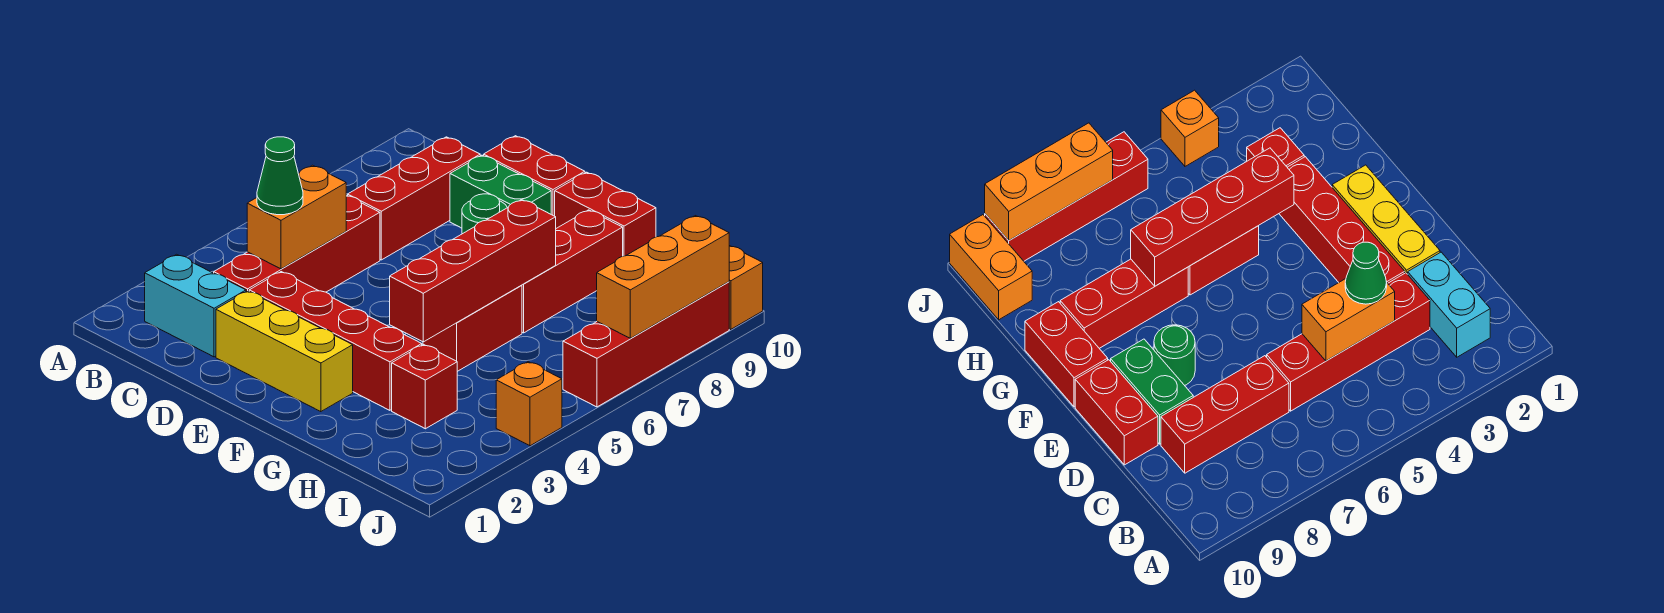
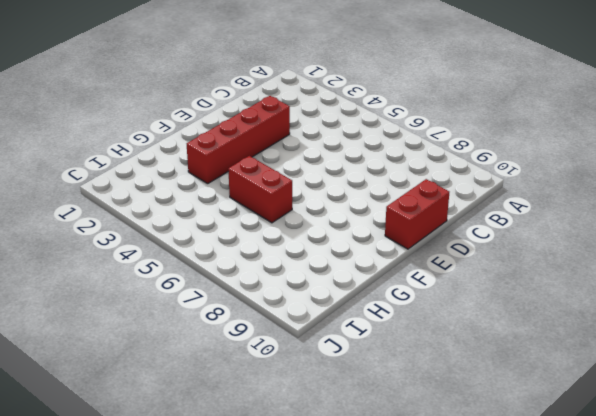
none -> cyan 1x2 brick [145,254,246,357]
none -> red 1x4 brick [214,195,380,292]
none -> red 1x3 brick [348,137,480,260]

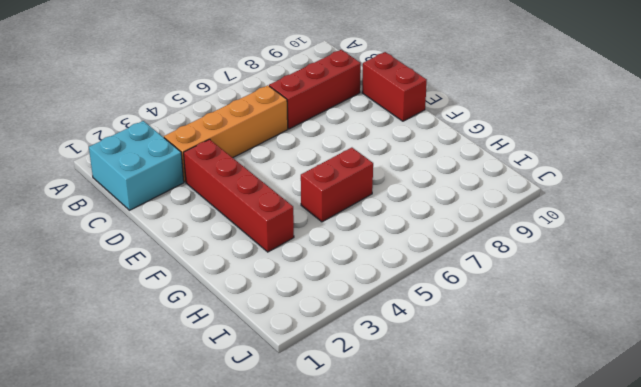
cyan 2x2 brick [89,121,184,210] -> cyan 1x2 brick [145,254,246,357]
orange 1x4 brick [164,85,288,182] -> red 1x4 brick [214,195,380,292]
none -> yellow 1x3 brick [216,291,353,412]
none -> green 1x2 brick [450,155,551,228]
none -> green 1x1 round brick [462,194,507,234]

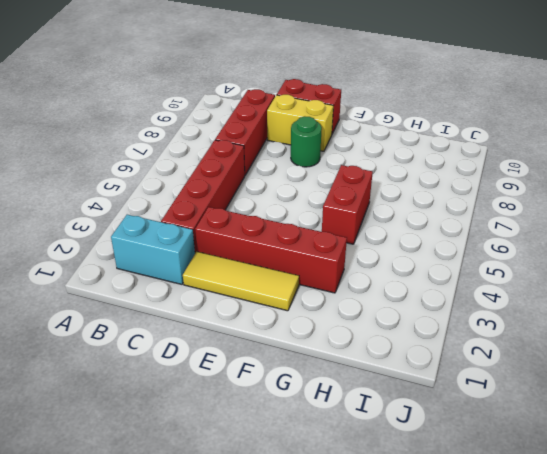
yellow 1x3 tile [183,252,299,311] -> yellow 1x3 brick [216,291,353,412]
yellow 1x2 brick [267,95,333,151] -> green 1x2 brick [450,155,551,228]
none -> red 1x2 brick [555,172,656,256]
none -> red 1x3 brick [522,210,623,333]
none -> red 1x1 brick [392,345,457,429]

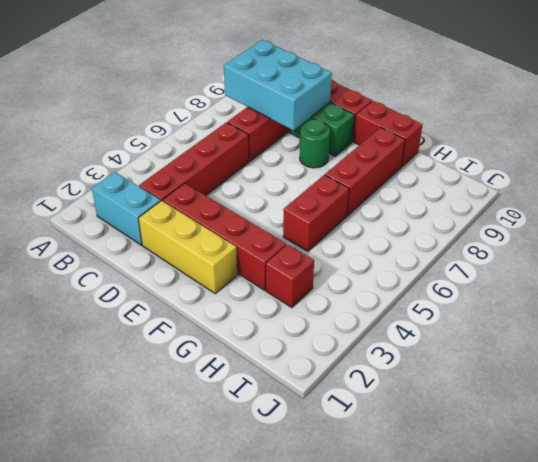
cyan 2x3 brick [224,40,332,130] -> none
none -> orange 1x2 brick [729,245,763,329]
none -> orange 1x1 brick [496,362,562,446]
none -> red 1x4 brick [563,282,729,407]

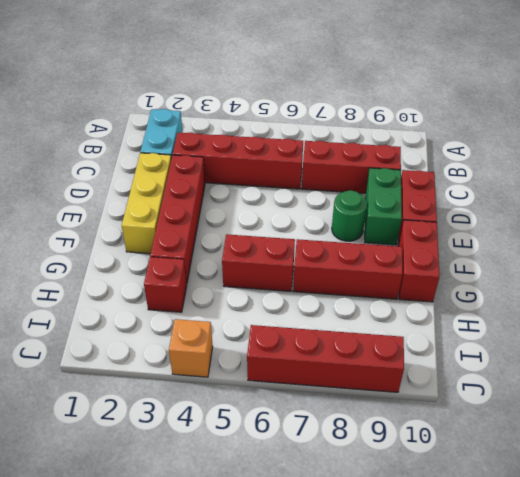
none -> orange 1x2 brick [729,245,763,329]
none -> orange 1x2 brick [247,165,346,269]
none -> red 1x4 brick [390,200,556,342]

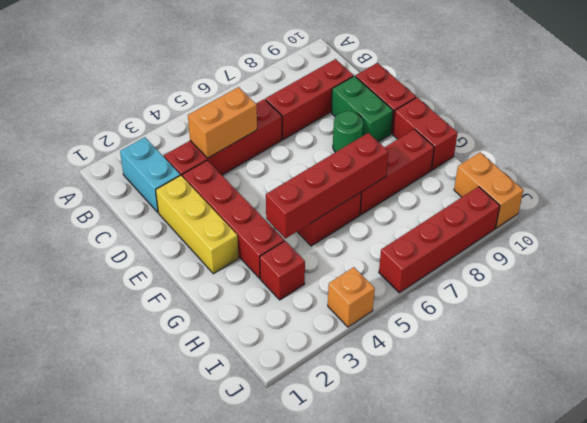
none -> orange 1x3 brick [597,216,729,338]
none -> green 1x1 cone [257,137,303,215]

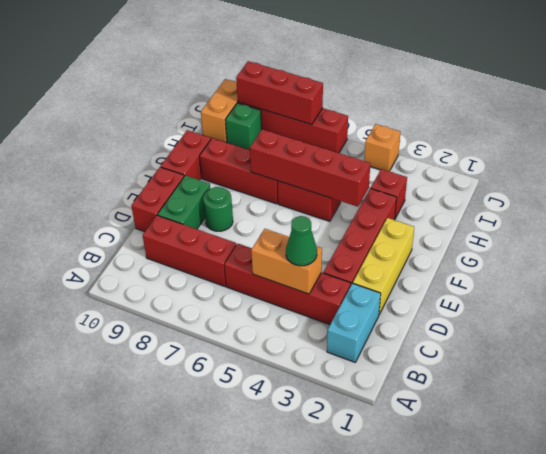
green 1x1 brick [226,103,262,150] -> none
red 1x3 brick [236,61,323,124] -> orange 1x3 brick [597,216,729,338]

